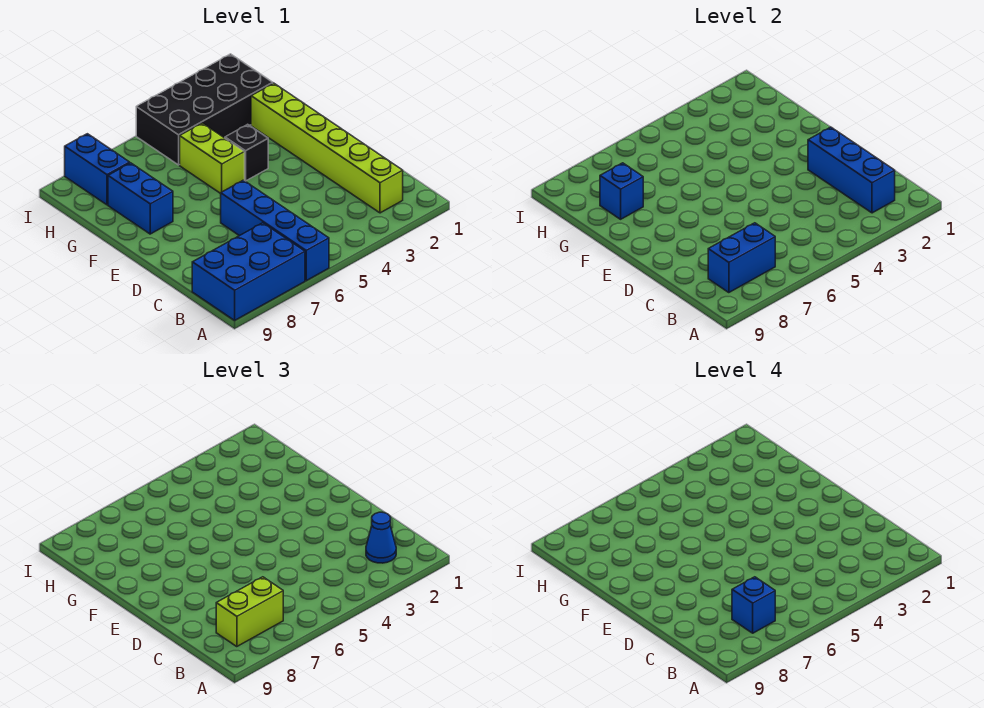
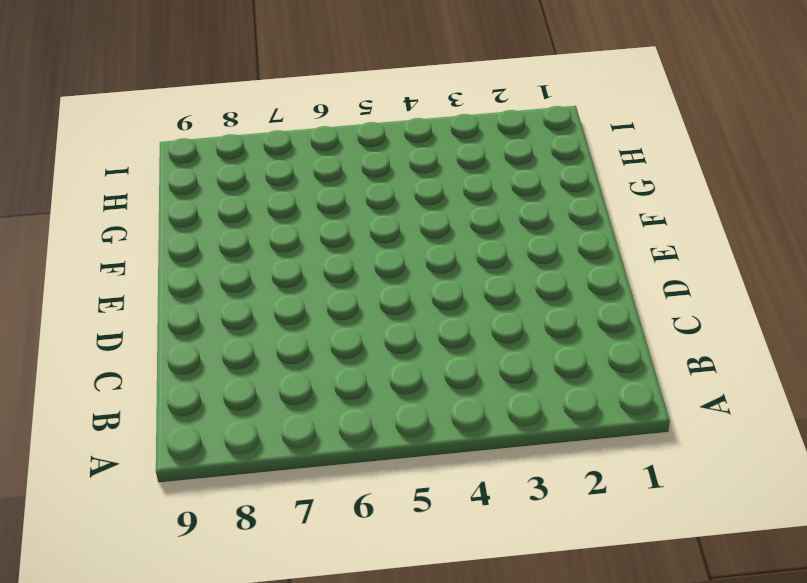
none -> blue 1x4 brick [221,180,329,281]
none -> blue 2x3 brick [192,223,305,320]
none -> lime 1x6 brick [251,83,403,213]

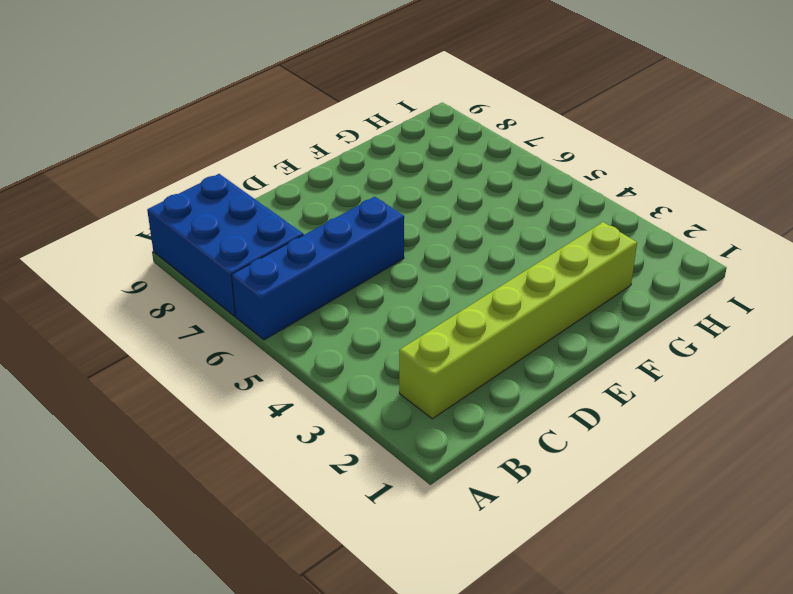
none -> black 1x1 brick [225,124,268,181]
none -> lime 1x2 brick [180,123,245,194]
none -> blue 1x2 brick [108,163,173,234]

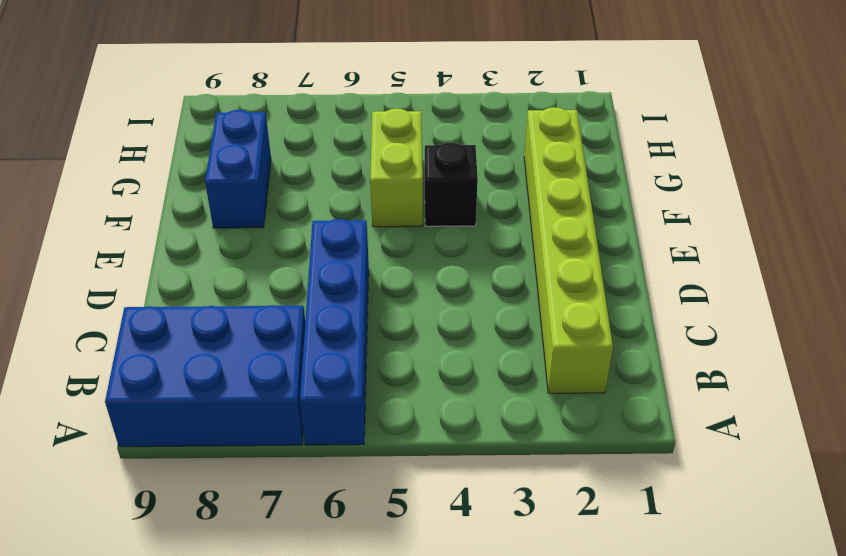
none -> black 2x4 brick [136,54,273,165]
none -> blue 1x2 brick [65,134,130,205]
none -> blue 1x3 brick [808,127,895,213]

